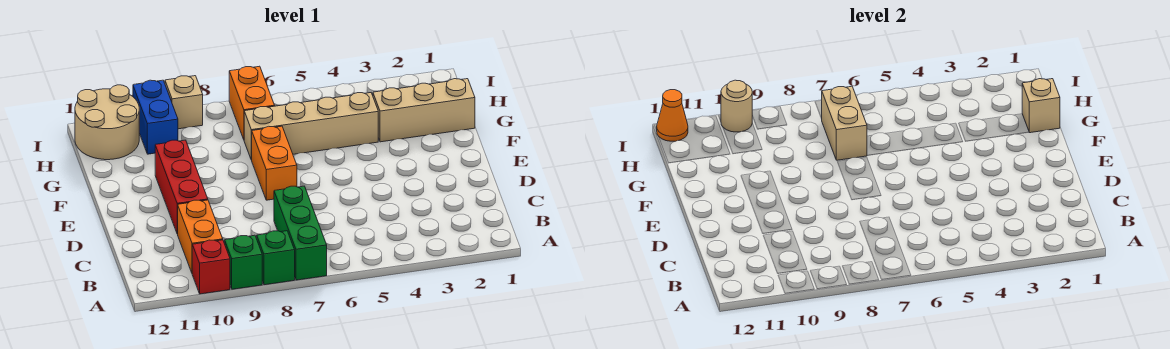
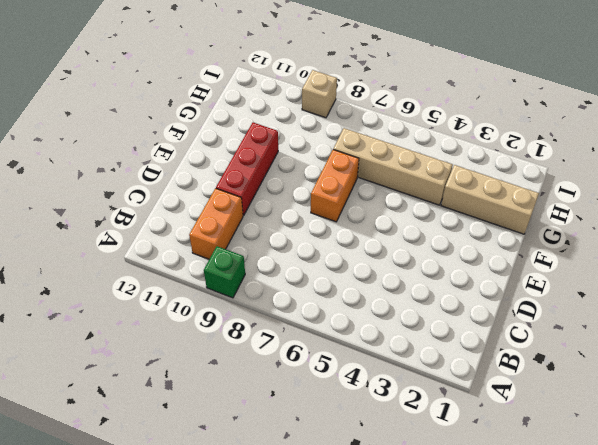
none -> green 1x3 brick [274,186,327,280]
none -> green 1x1 brick [257,231,295,285]
none -> red 1x1 brick [192,240,230,294]

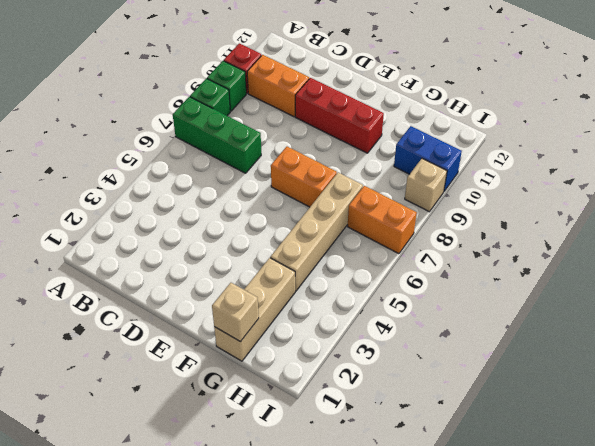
none -> tan 2x2 round brick [75,85,139,160]
none -> tan 1x2 brick [822,86,867,160]
none -> tan 1x1 round brick [721,80,752,132]

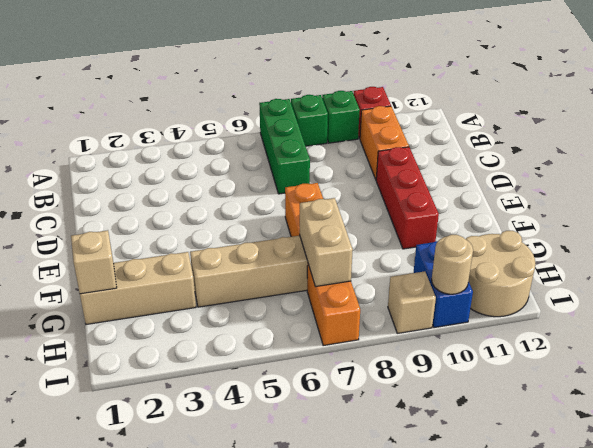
none -> orange 1x1 cone [657,90,688,141]

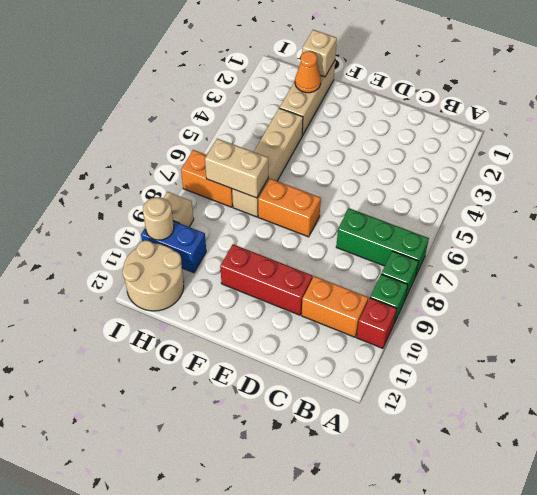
orange 1x1 cone [295,51,321,93] -> orange 1x1 cone moved to [657,90,688,141]

